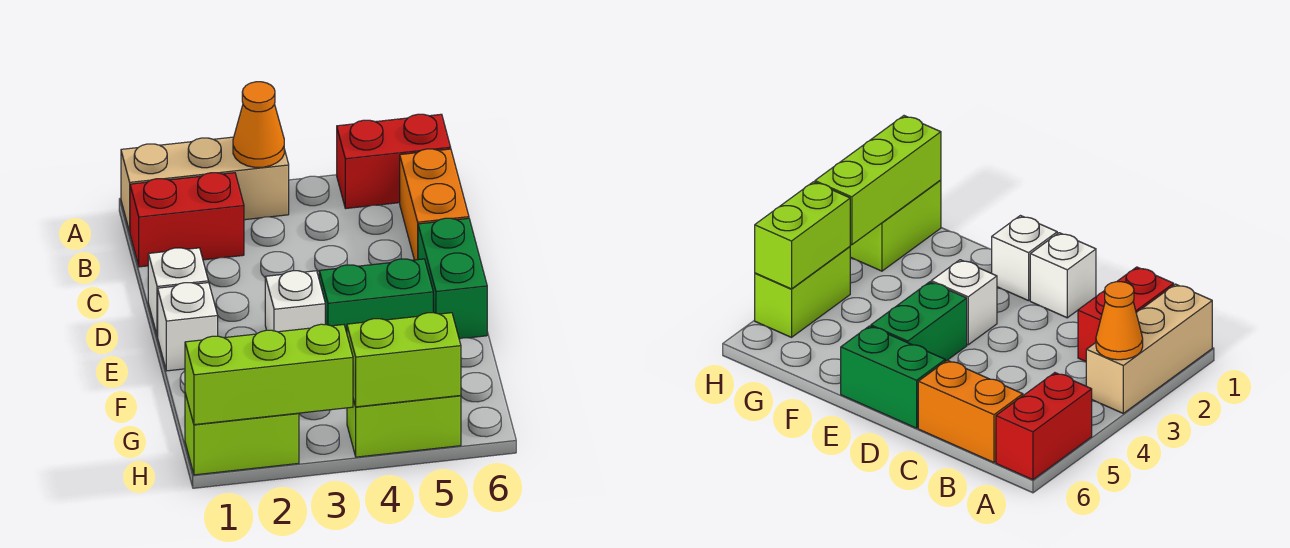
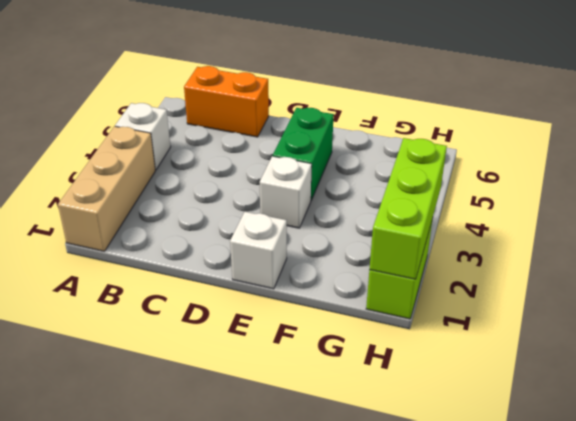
white 1x1 brick [115,103,171,170] -> white 1x1 brick moved to [148,248,208,336]
none -> red 1x2 brick [337,114,451,209]
none -> red 1x2 brick [130,173,244,267]
none -> green 1x2 brick [418,218,487,339]

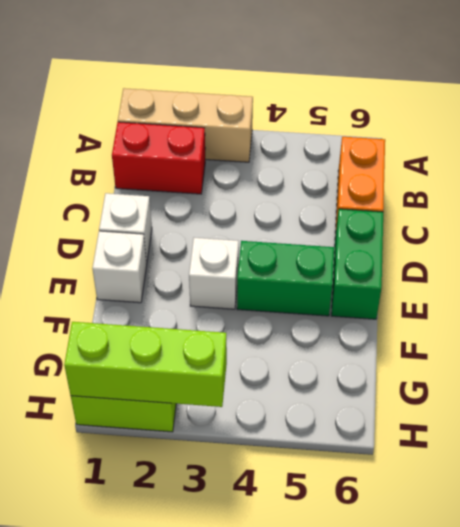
none -> red 1x2 brick [337,114,451,209]
none -> lime 1x2 brick [347,395,461,457]
none -> orange 1x1 cone [233,82,284,167]

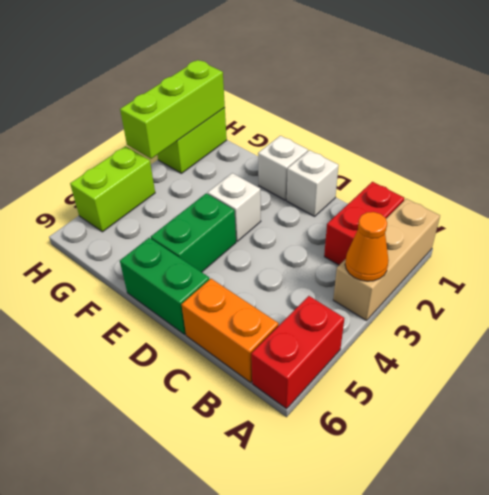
none -> lime 1x2 brick [347,313,461,407]

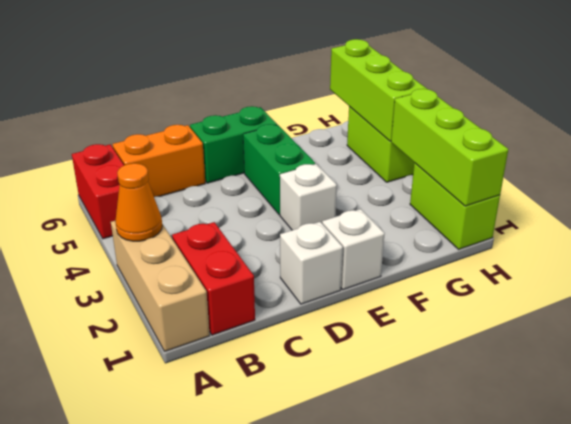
lime 1x3 brick [330,39,427,141] -> lime 1x2 brick [347,313,461,407]

